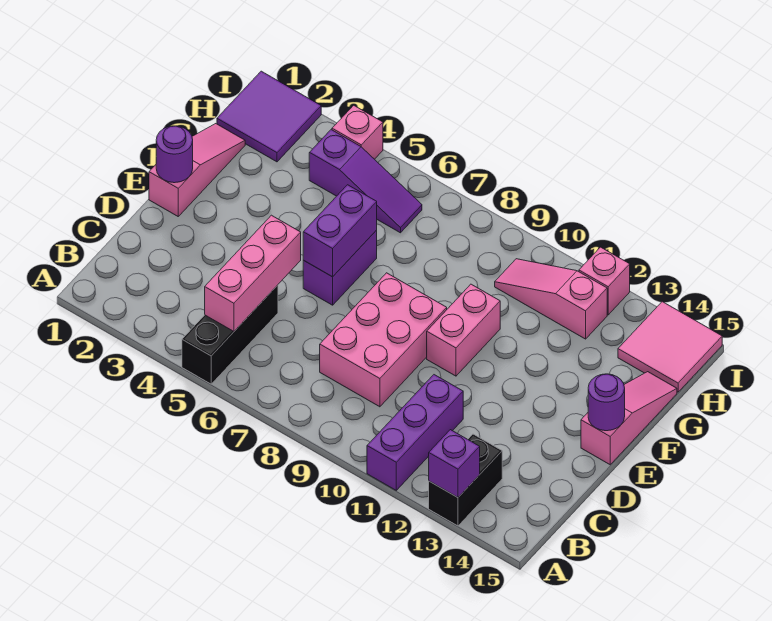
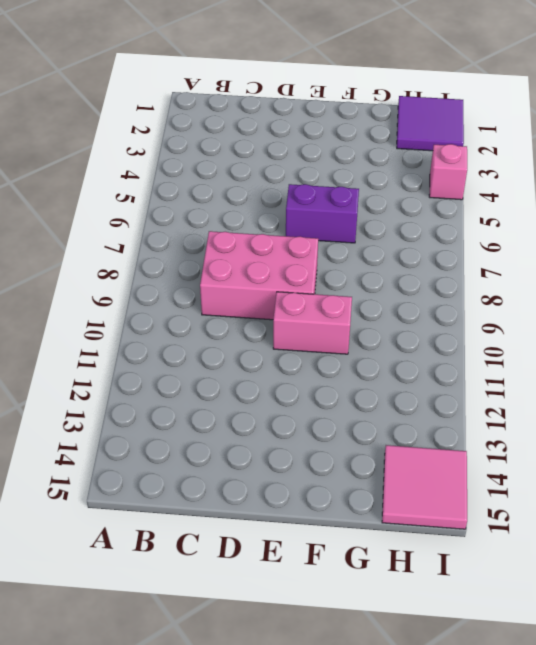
none -> black 1x3 brick [182,285,278,384]
none -> purple 1x3 brick [367,375,463,490]
none -> black 1x2 brick [429,434,502,526]

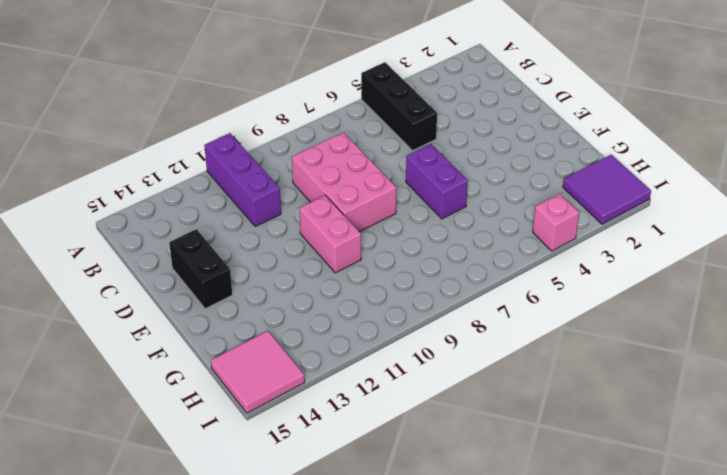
black 1x2 brick [169,229,232,309] -> black 1x2 brick moved to [429,434,502,526]
none -> pink 1x3 slope [149,124,245,216]
none -> pink 1x3 slope [581,372,677,465]
none -> purple 1x3 slope [309,130,422,233]

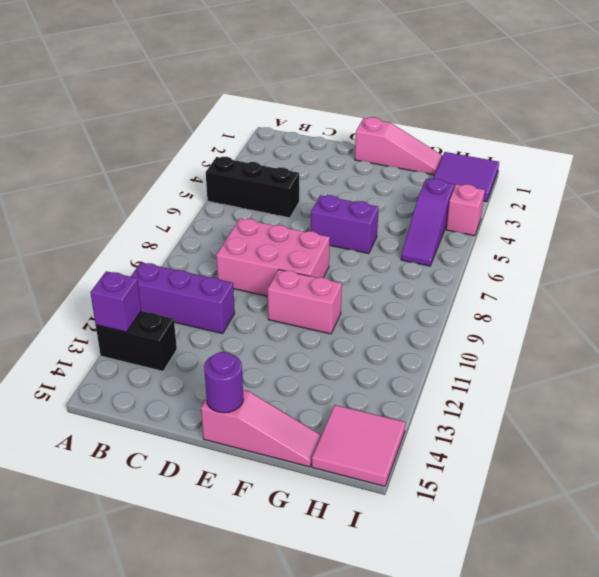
none -> pink 1x3 slope [495,259,607,339]
none -> pink 1x1 brick [579,247,630,315]
none -> pink 1x3 brick [205,215,301,331]

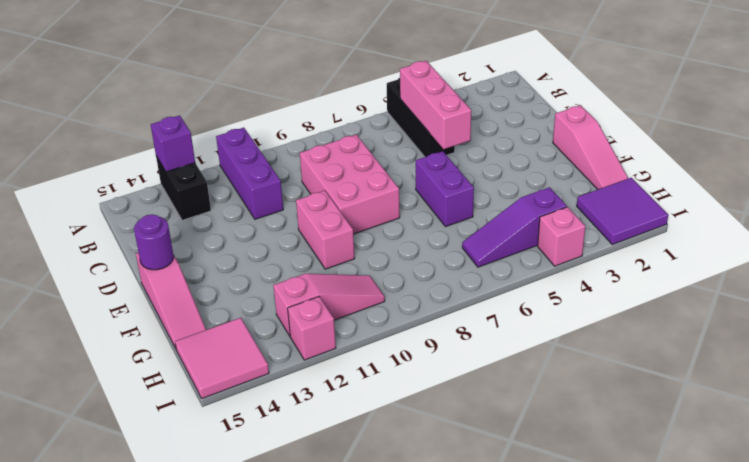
none -> purple 1x1 round brick [156,126,193,183]
none -> purple 1x2 brick [303,185,377,277]

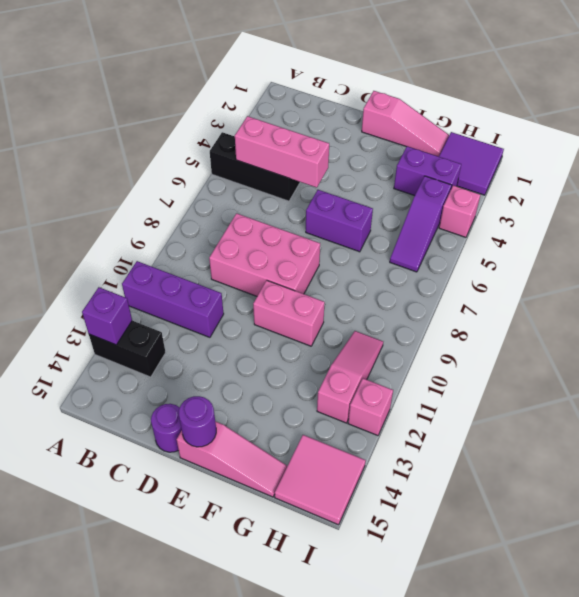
purple 1x1 round brick [151,404,182,452] -> purple 1x1 round brick moved to [156,126,193,183]
purple 1x2 brick [394,146,461,196] -> purple 1x2 brick moved to [303,185,377,277]

